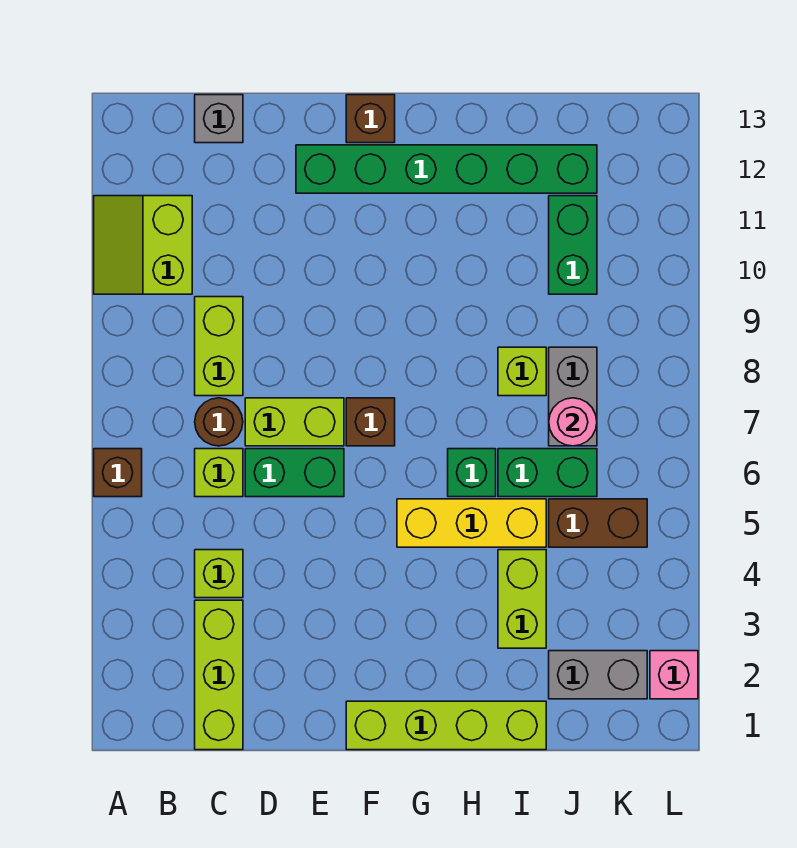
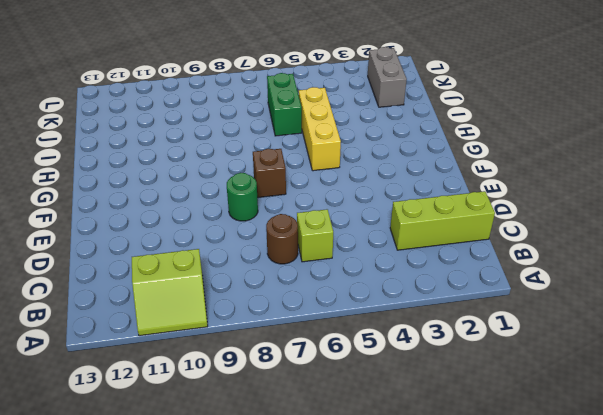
green 1x1 round brick [227,173,258,221] -> none
none -> brown 1x1 brick [94,449,142,497]
none -> lime 1x1 brick [195,550,243,598]
none -> lime 1x2 brick [195,297,243,396]

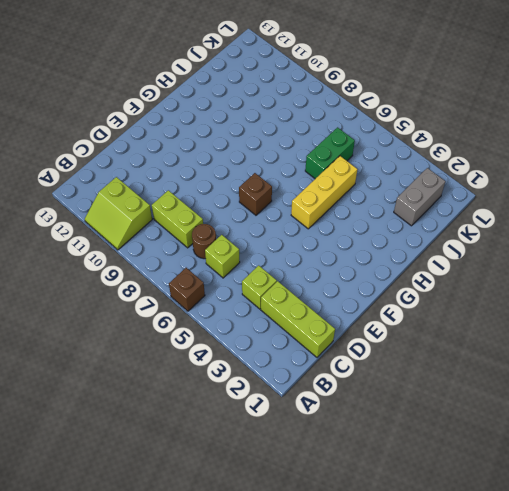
none -> grey 1x1 brick [195,95,243,143]
none -> green 1x2 brick [245,449,344,497]
none -> lime 1x2 brick [245,398,344,446]

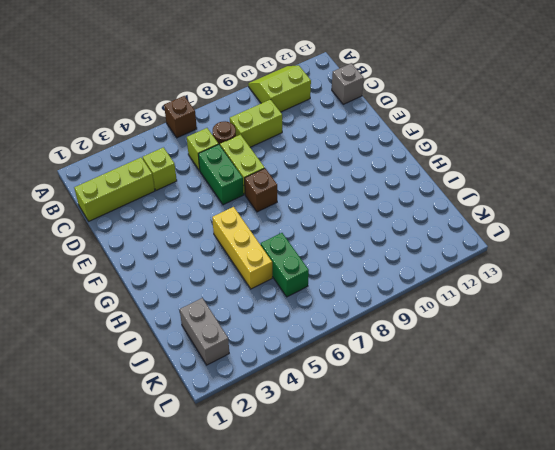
none -> green 1x6 brick [296,145,597,193]
none -> lime 1x4 brick [346,701,546,750]
none -> brown 1x1 brick [346,95,395,143]

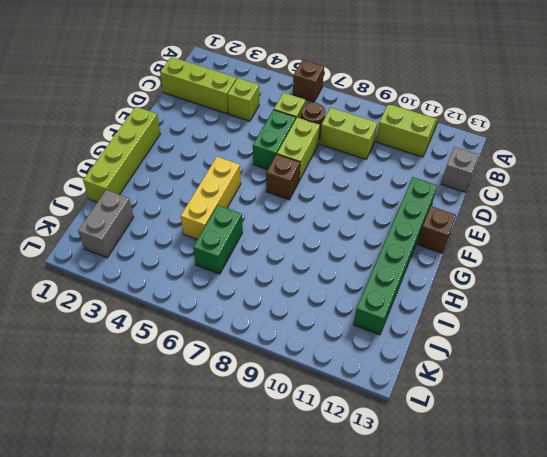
none -> green 1x1 brick [448,449,496,497]
none -> lime 1x2 brick [498,550,546,648]
none -> lime 1x1 brick [498,347,546,396]

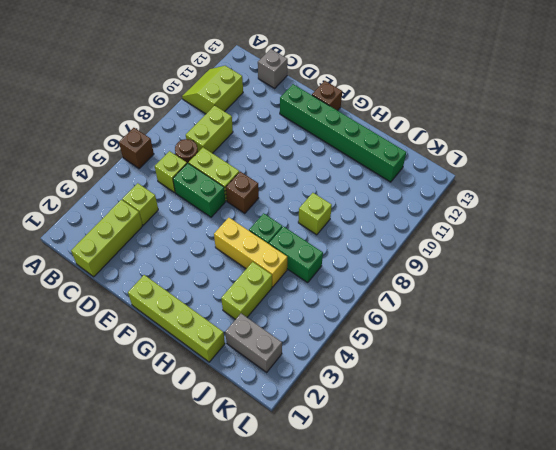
none -> brown 1x2 brick [549,499,647,547]
none -> grey 1x2 brick [549,347,597,446]
none -> green 1x2 brick [549,196,597,294]

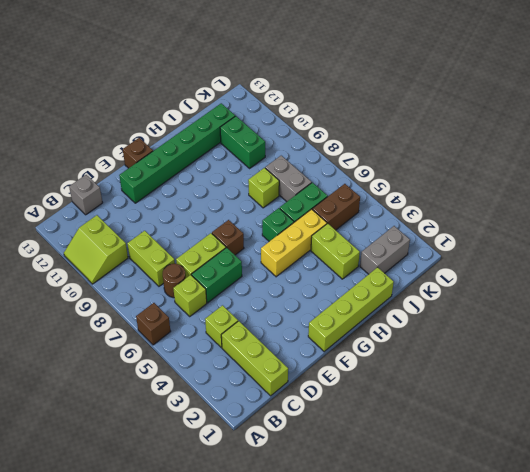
none -> pink 1x1 brick [650,651,698,699]
none -> pink 1x1 round brick [549,398,597,446]

